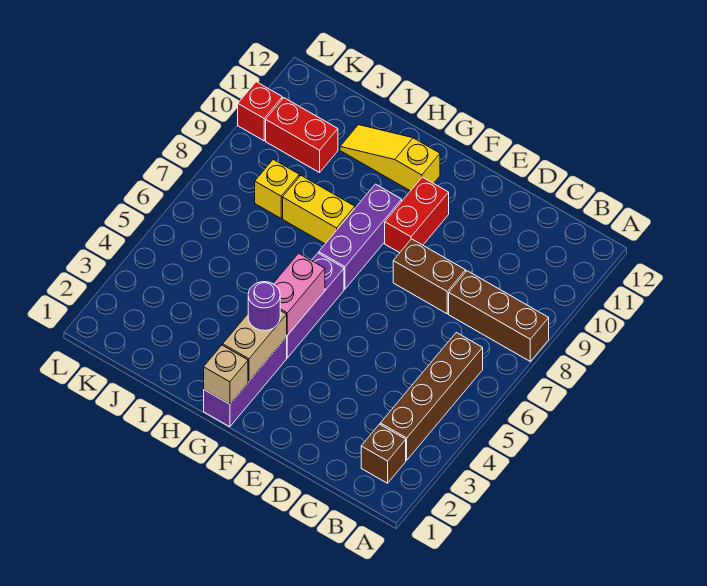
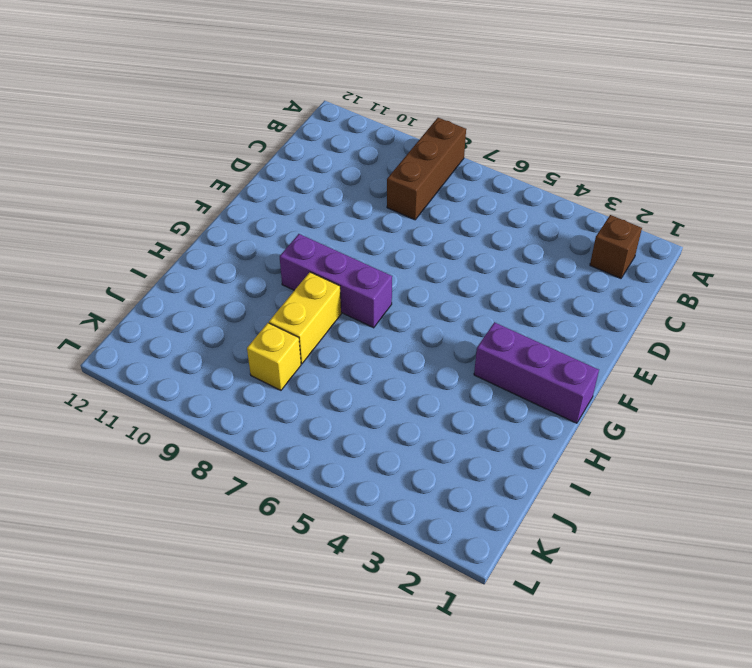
none -> brown 1x4 brick [380,333,483,460]
none -> brown 1x2 brick [393,239,466,314]
none -> red 1x2 brick [385,177,449,253]

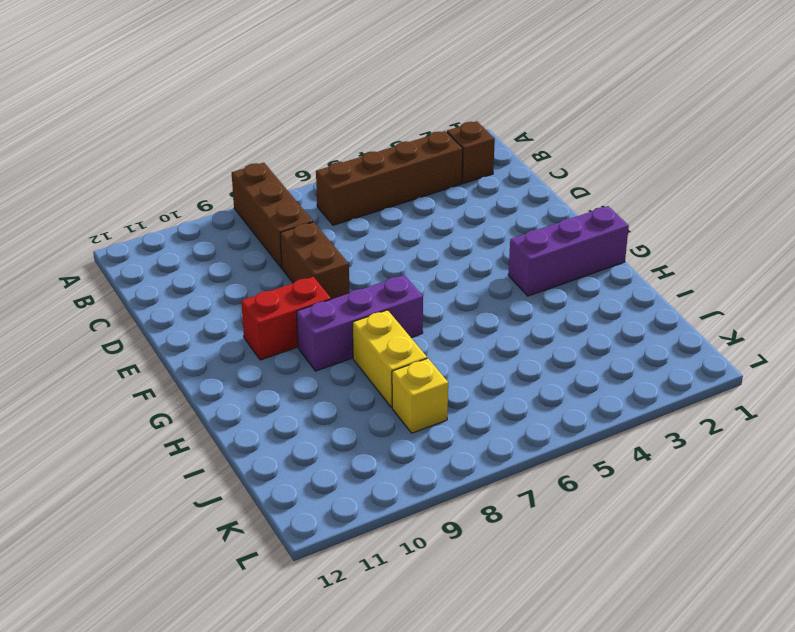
none -> purple 1x3 brick [287,253,344,358]
none -> yellow 1x3 slope [340,125,440,191]
none -> red 1x2 brick [266,98,338,173]

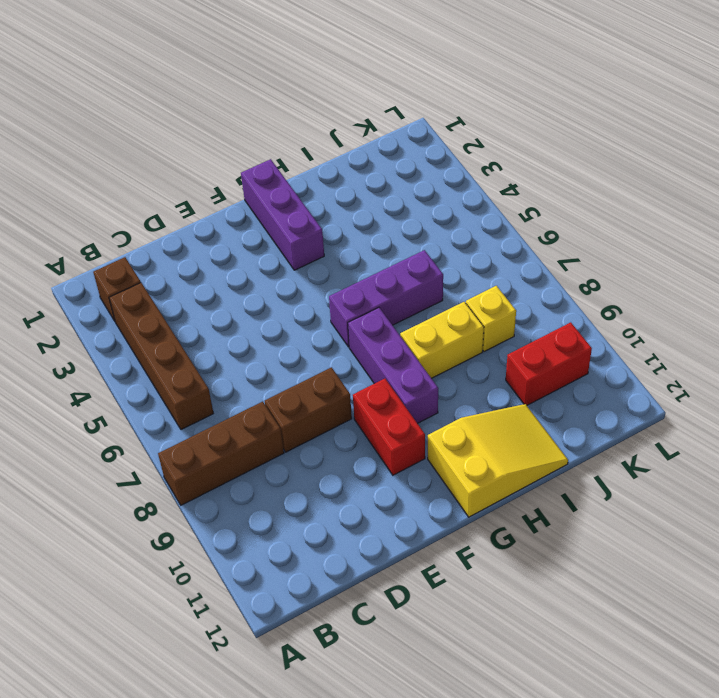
purple 1x3 brick [329,250,443,347] -> purple 1x3 brick turned to [287,253,344,358]
yellow 2x3 slope [428,404,568,517] -> yellow 1x3 slope [340,125,440,191]
none -> red 1x1 brick [238,82,282,141]
none -> tan 1x1 brick [204,345,248,404]
none -> tan 1x2 brick [223,311,287,381]

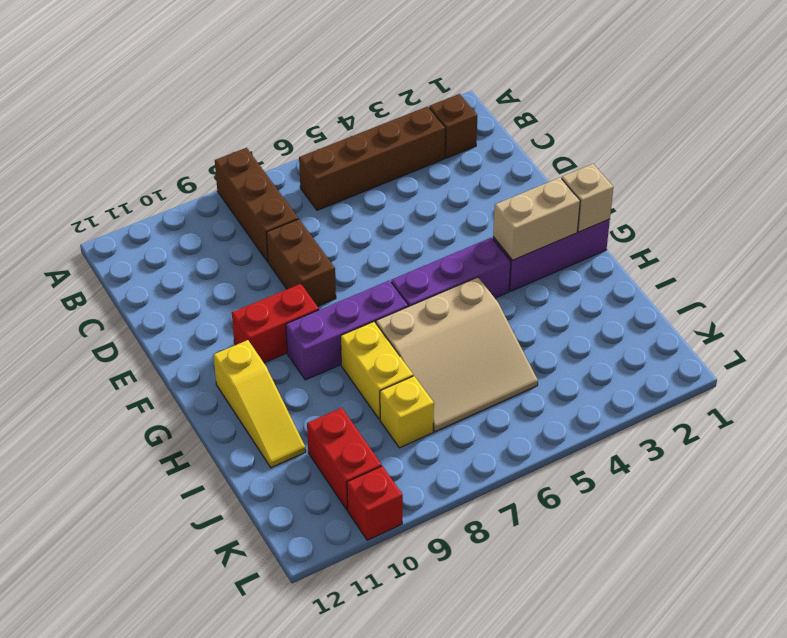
tan 3x3 slope [376,277,538,432] -> none
none -> pink 1x2 brick [273,253,325,335]
none -> purple 1x1 round brick [248,282,280,331]

